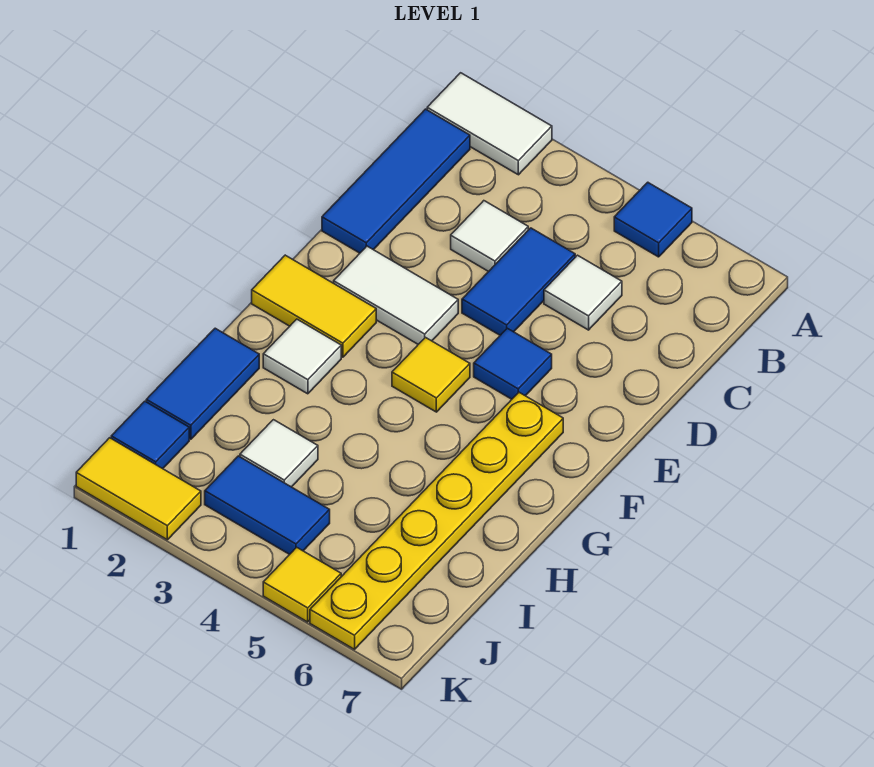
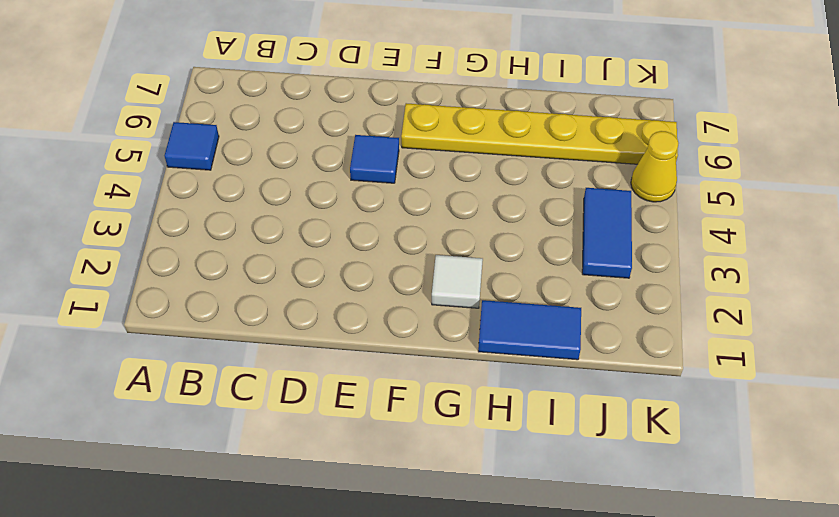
yellow 1x1 cone [631,131,679,202] -> yellow 1x1 tile [263,547,341,622]
none -> white 1x2 tile [427,73,552,175]
none -> blue 1x3 tile [322,109,470,253]
none -> white 1x1 tile [451,201,528,272]

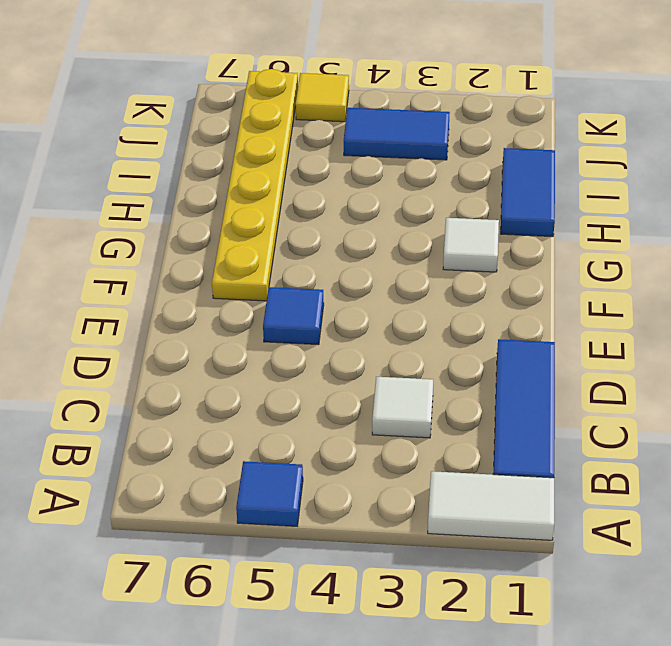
none -> blue 1x2 tile [462,228,575,335]
none -> white 1x1 tile [544,255,622,330]
none -> white 1x2 tile [334,246,458,344]

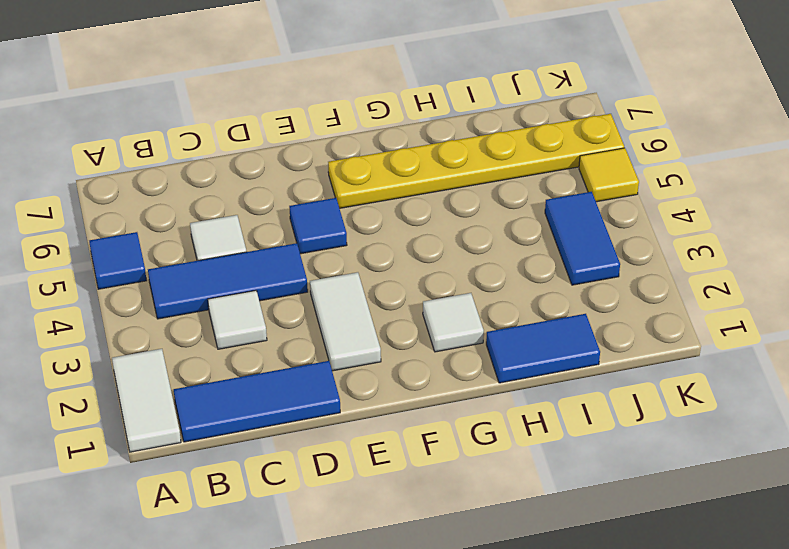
blue 1x3 tile [148,243,308,319] -> blue 1x2 tile [462,228,575,335]
none -> yellow 1x2 tile [252,255,376,357]
none -> yellow 1x1 tile [392,338,470,412]
none -> white 1x1 tile [240,420,318,487]

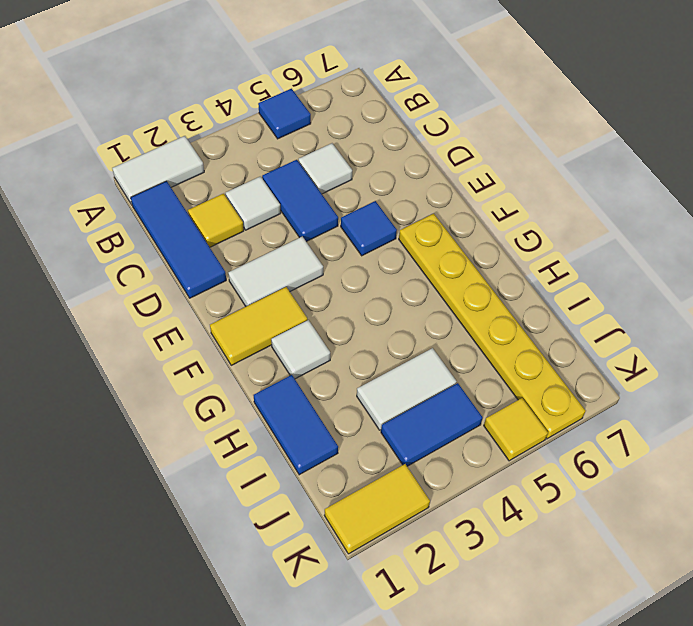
yellow 1x1 tile [188,194,244,247] -> yellow 1x1 tile moved to [392,338,470,412]
white 1x2 tile [357,348,457,430] -> white 1x1 tile [240,420,318,487]
none -> blue 1x1 tile [111,401,189,469]

